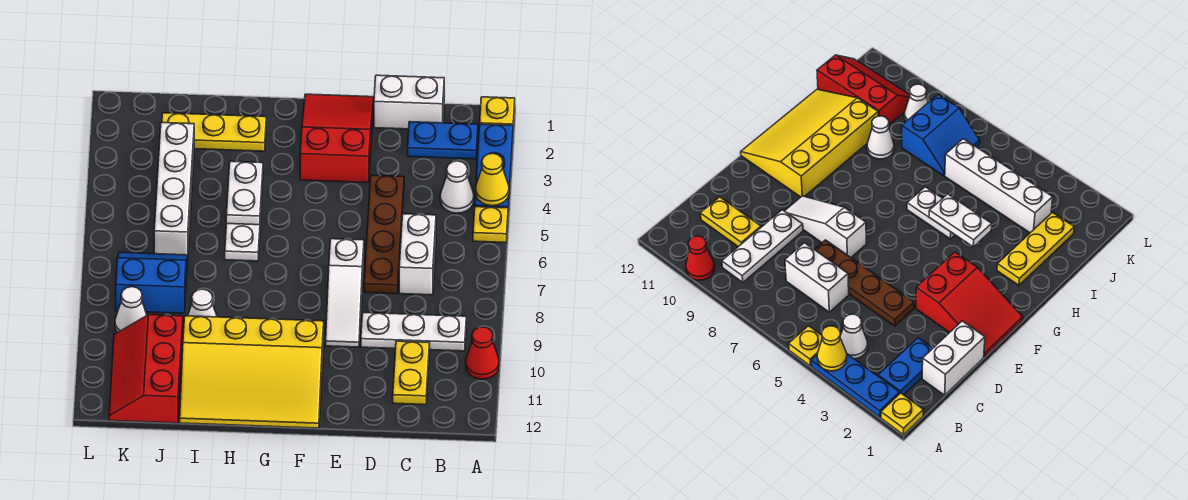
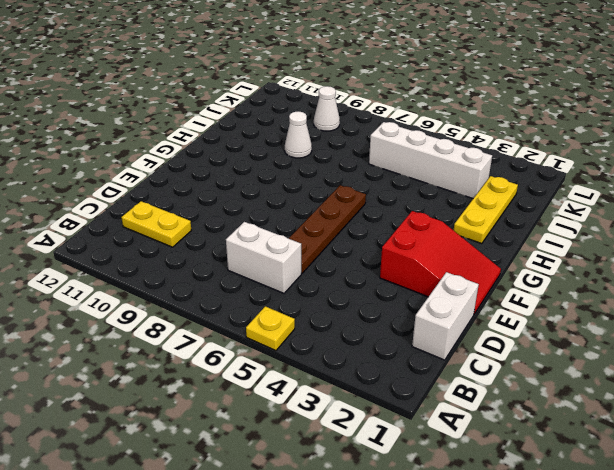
brown 1x4 plate [289,185,366,273] -> brown 1x4 plate turned to [364,175,404,294]
none -> yellow 1x1 plate [480,97,515,129]
none -> blue 1x3 plate [475,124,513,212]
none -> red 1x1 cone [466,327,499,379]

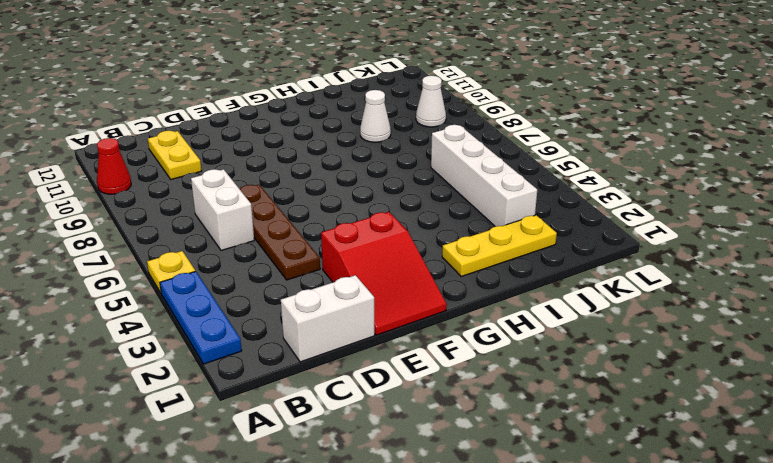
none -> yellow 1x1 plate [480,97,515,129]
none -> blue 1x2 plate [408,122,478,159]
none -> white 1x1 cone [440,161,474,213]

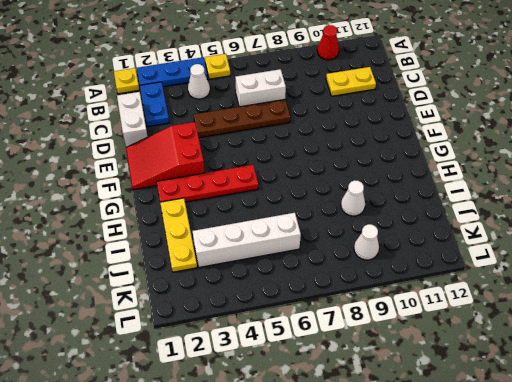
red 1x4 plate [157,165,258,202] -> none
none -> white 1x3 plate [361,313,466,351]
none -> white 1x3 slope [326,239,364,347]
none -> yellow 3x4 slope [180,316,324,428]

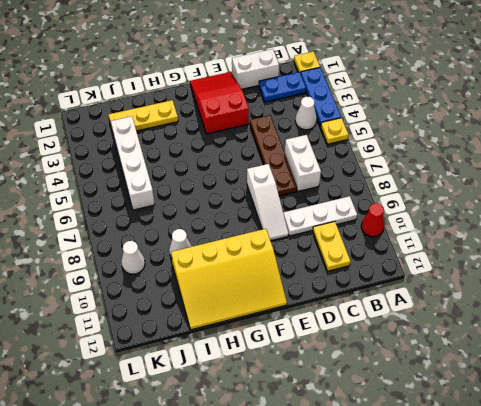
none -> white 1x2 plate [225,200,262,261]
none -> blue 2x2 slope [116,252,188,313]
none -> red 2x3 slope [109,315,183,423]

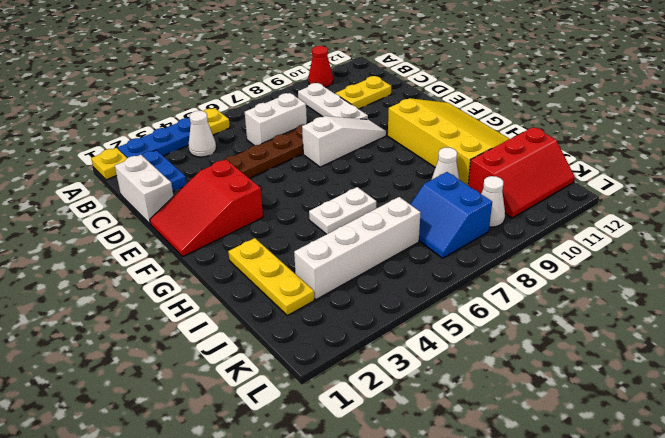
none -> yellow 1x1 cone [476,153,509,206]
none -> white 1x2 plate [226,161,263,225]

